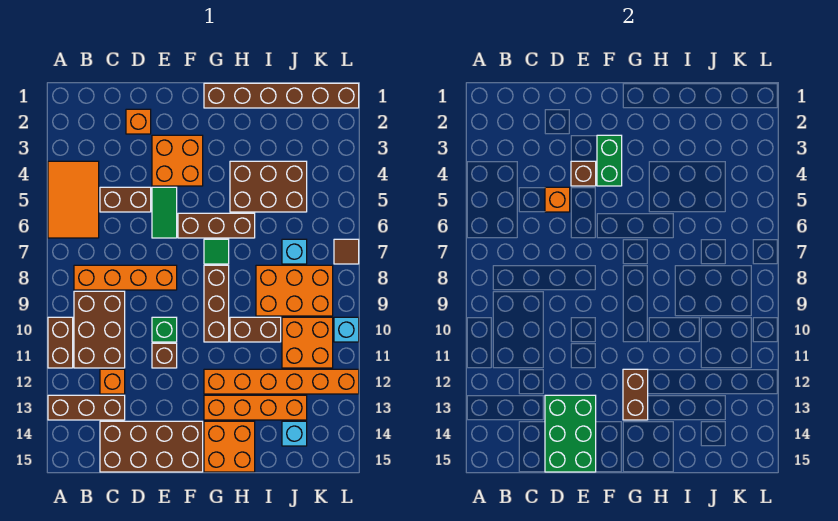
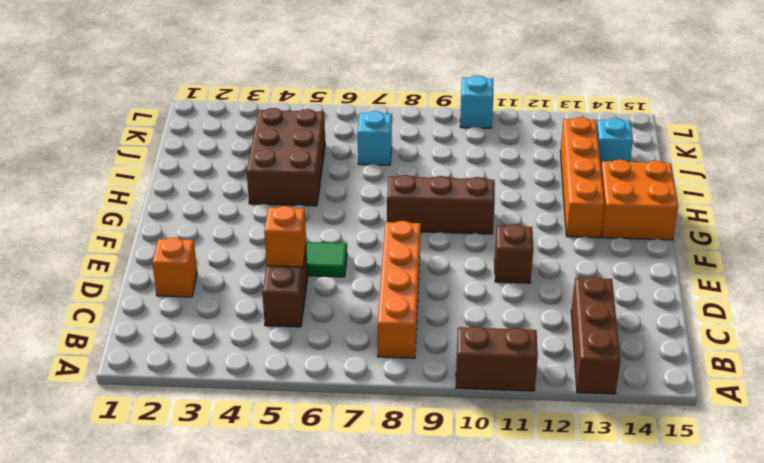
none -> orange 2x3 tile [48,161,99,238]
none -> brown 2x3 brick [74,291,125,368]
none -> orange 1x1 brick [100,369,125,394]
none -> brown 2x4 brick [100,421,203,472]

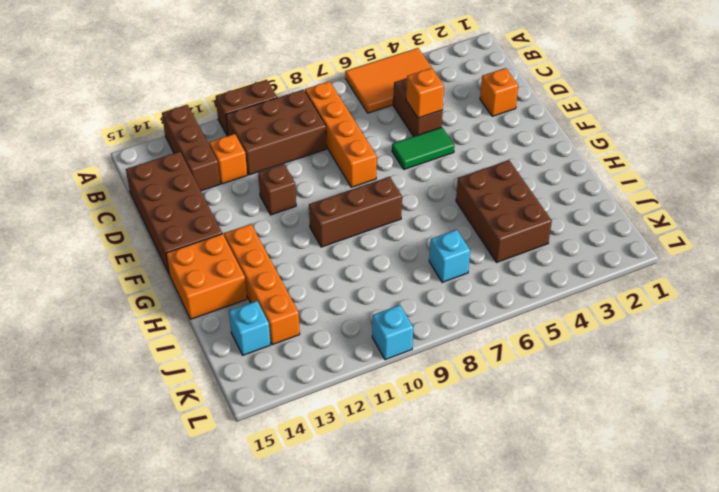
none -> orange 2x2 brick [152,135,203,186]
none -> green 1x1 brick [152,317,177,342]
none -> brown 1x3 brick [178,213,255,238]
none -> brown 1x6 brick [204,83,359,108]

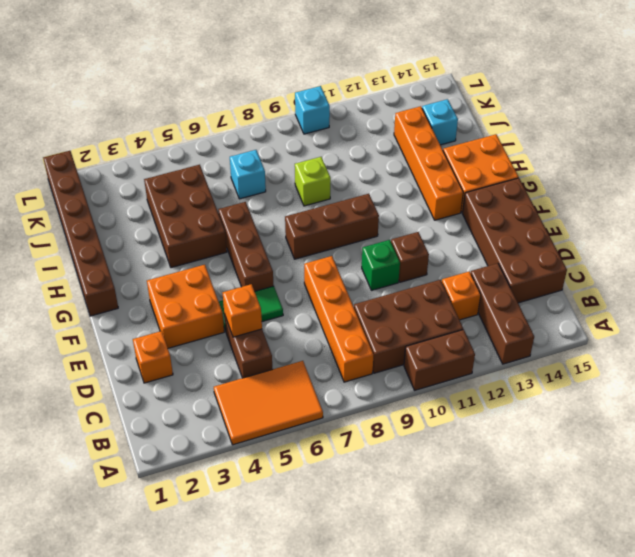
lime 1x1 brick [295,157,331,206] -> orange 2x3 brick [256,265,333,316]
none -> green 1x1 tile [204,239,229,264]
none -> orange 1x6 brick [204,369,359,394]
none -> brown 1x2 brick [230,317,281,342]
none -> orange 2x2 brick [282,317,333,368]

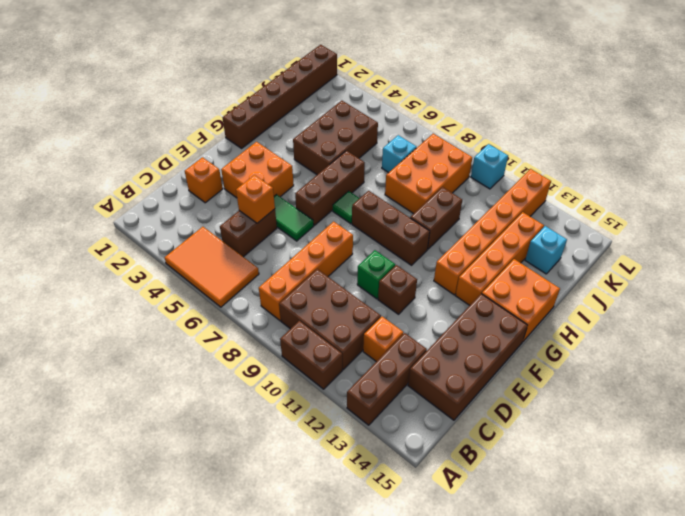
none -> orange 2x2 brick [282,317,333,368]
none -> brown 1x1 tile [334,239,359,264]
none -> green 2x3 brick [545,395,596,472]
none -> brown 1x1 brick [571,161,596,186]

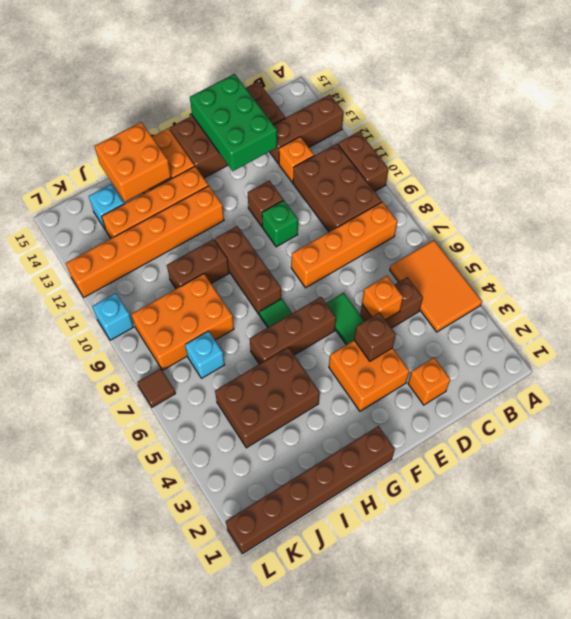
orange 2x2 brick [95,122,171,202] -> orange 2x2 brick moved to [282,317,333,368]
none -> green 1x2 brick [597,135,622,186]
none -> brown 1x2 brick [623,369,648,420]

